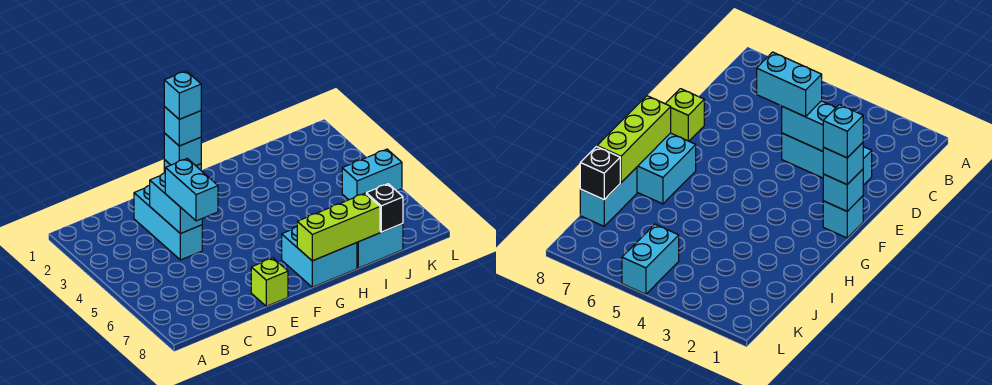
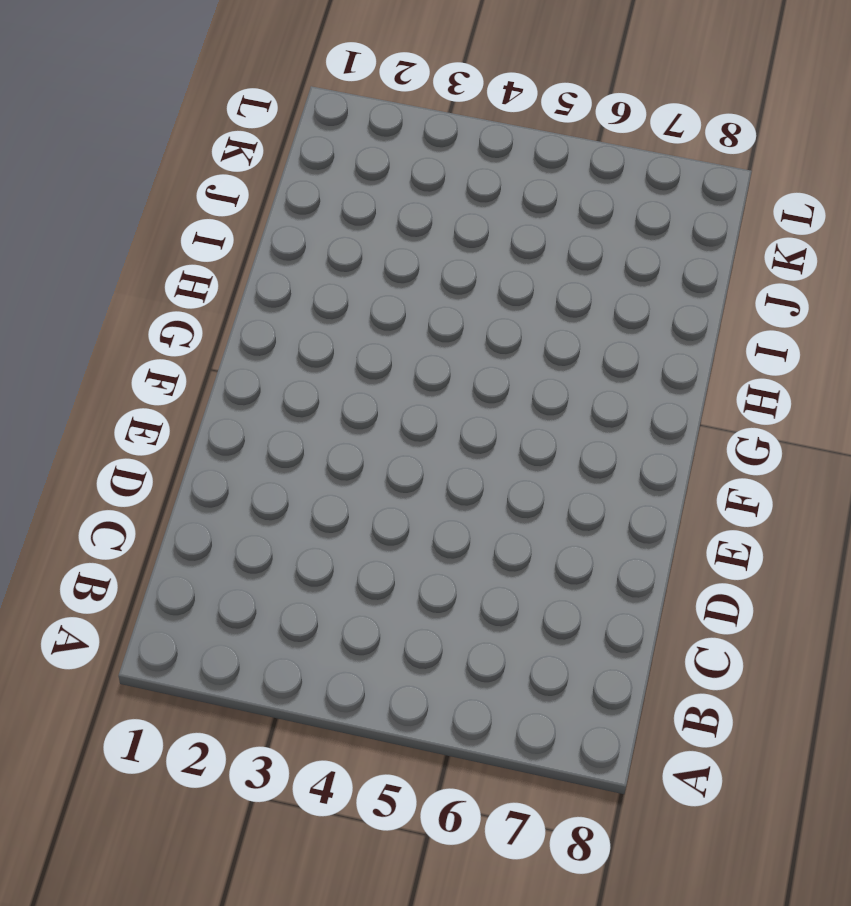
none -> cyan 1x3 brick [134,185,202,260]
none -> lime 1x1 brick [251,258,288,306]
none -> cyan 1x1 brick [823,196,863,238]

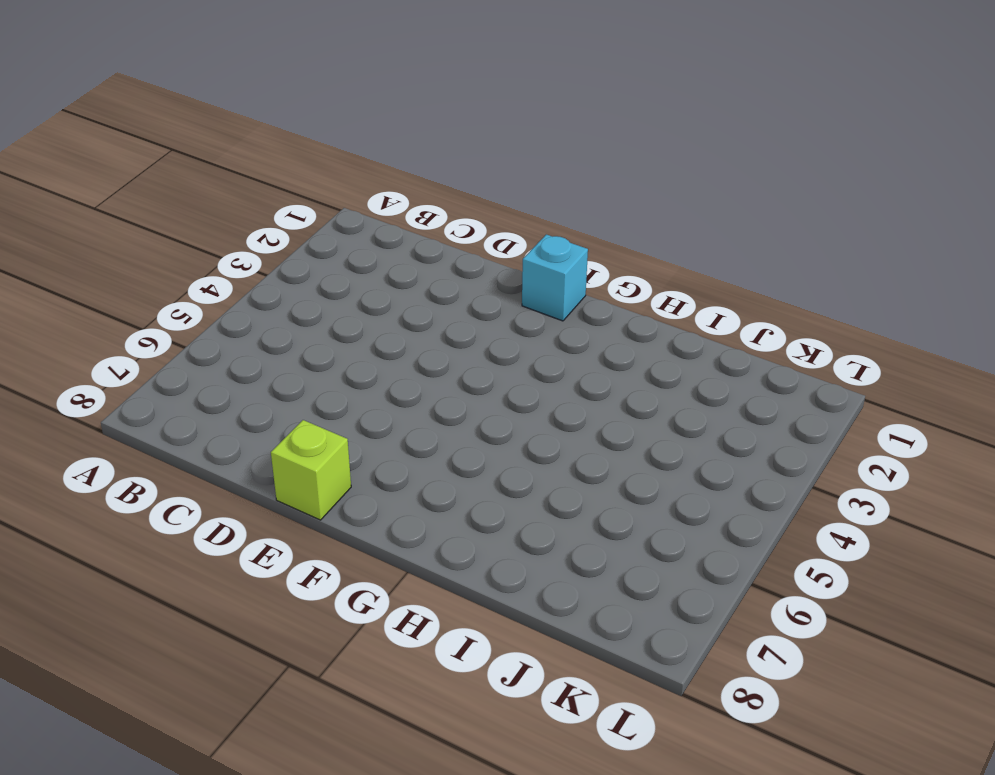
none -> cyan 1x3 brick [134,185,202,260]
none -> cyan 2x2 brick [282,227,357,287]
none -> cyan 1x2 brick [357,224,403,268]

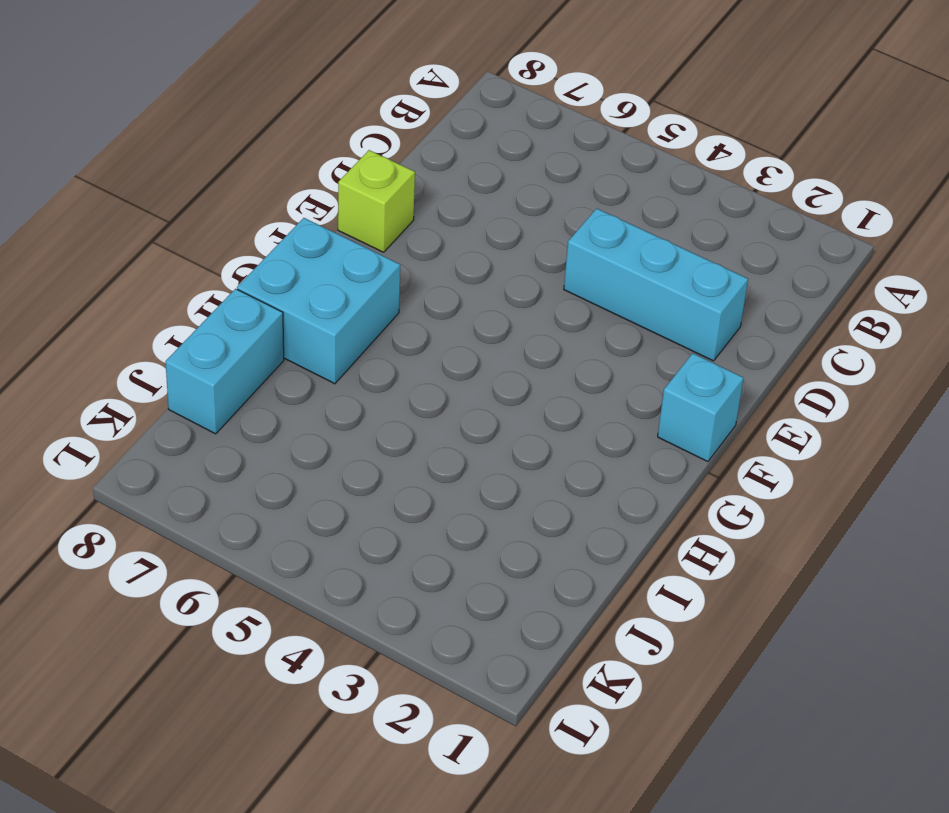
none -> cyan 1x2 brick [342,149,402,200]
none -> cyan 1x2 brick [150,173,202,234]
none -> cyan 1x1 brick [164,133,201,166]

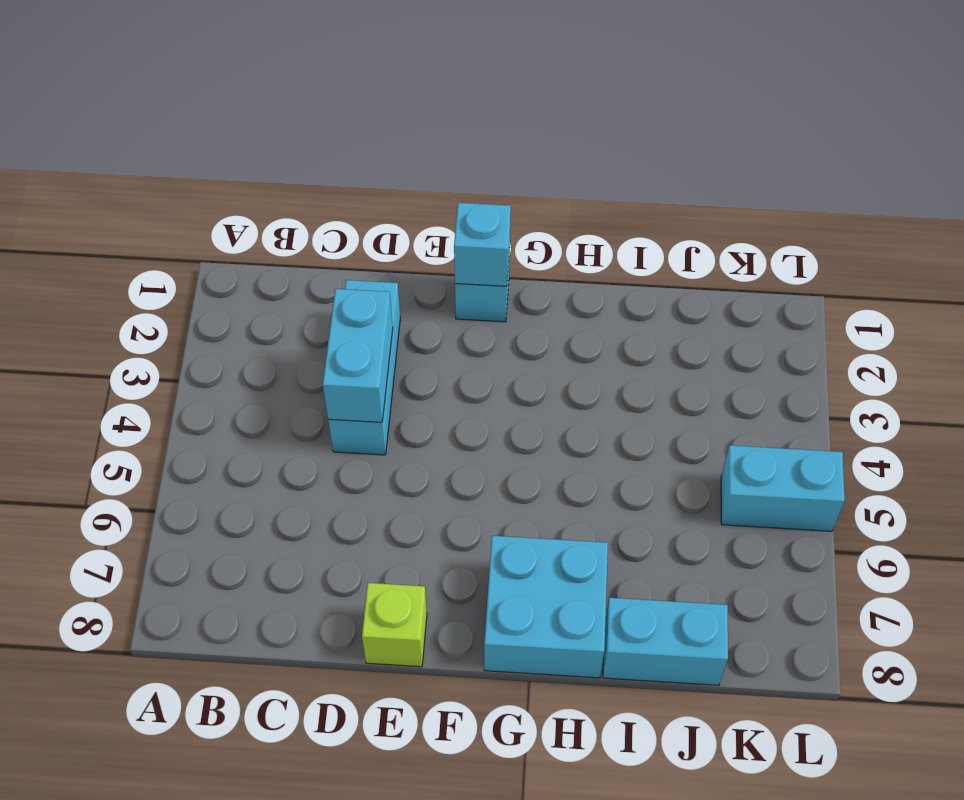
none -> lime 1x3 brick [297,193,380,261]
none -> black 1x1 brick [366,184,403,232]
none -> cyan 1x2 brick [165,159,218,221]

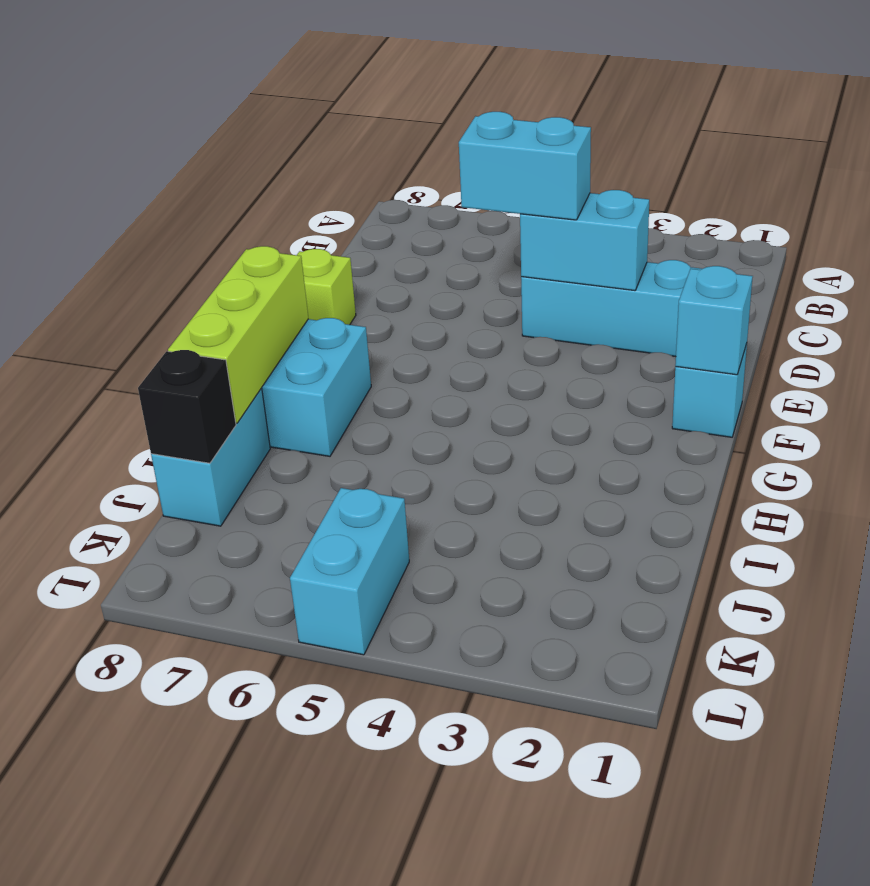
none -> cyan 1x1 brick [164,107,201,146]
none -> cyan 1x1 brick [164,71,201,119]

